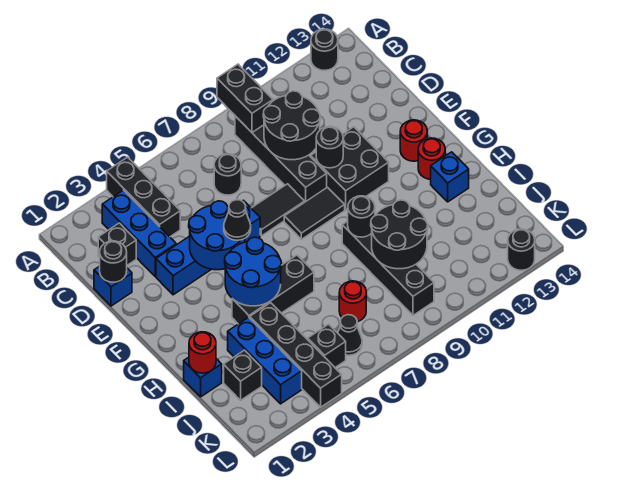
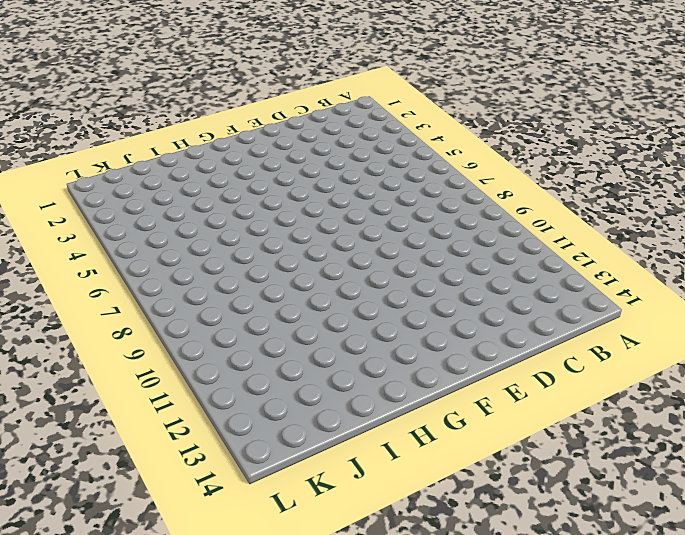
none -> black 1x3 brick [107,157,180,237]
none -> black 1x1 round brick [311,29,338,70]
none -> blue 1x3 brick [102,190,176,276]
none -> black 1x4 brick [235,116,327,202]

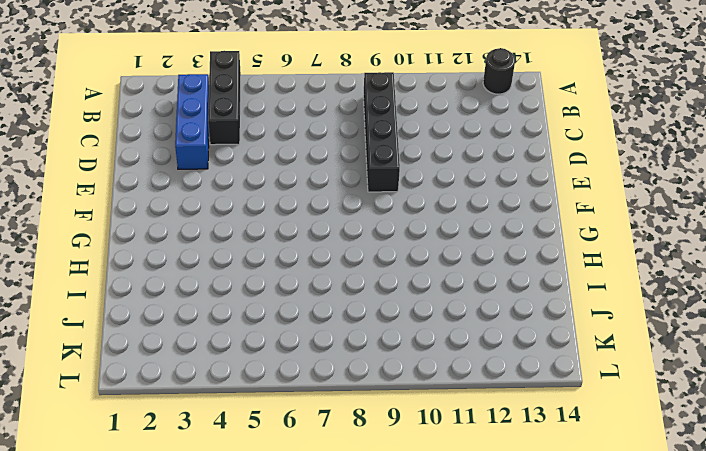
none -> black 1x1 brick [98,223,136,265]
none -> black 1x1 round brick [214,154,241,195]
none -> blue 1x1 brick [94,266,132,306]
none -> blue 1x4 brick [156,200,260,295]

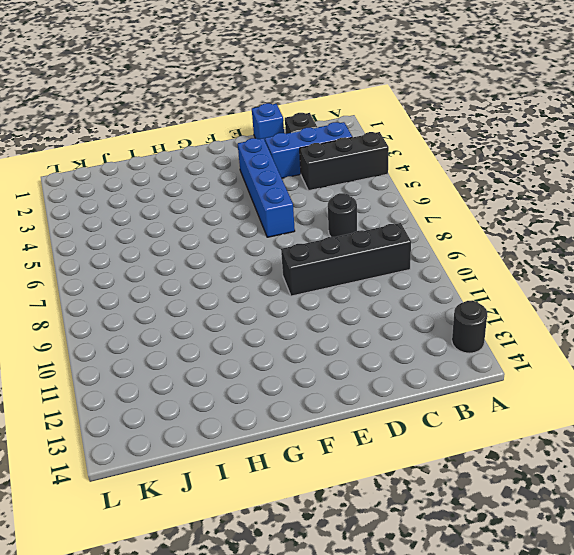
none -> black 1x2 tile [251,184,305,236]
none -> black 2x2 brick [311,127,389,210]
none -> black 1x2 tile [284,187,345,239]
none -> red 1x1 round brick [400,120,427,161]

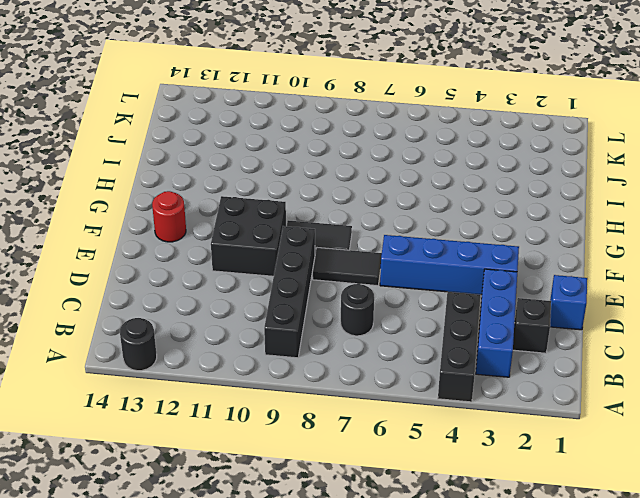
none -> red 1x1 round brick [418,138,445,179]
none -> black 1x3 brick [232,255,314,324]
none -> black 1x4 brick [342,221,434,315]
none -> blue 1x1 brick [431,152,469,202]

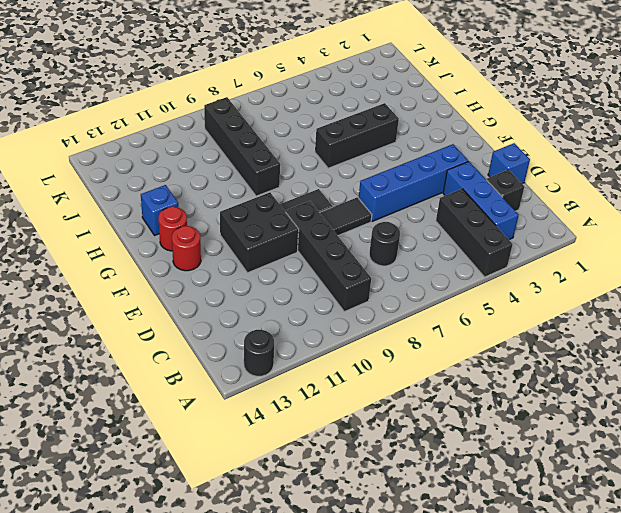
none -> blue 1x1 brick [184,357,222,397]
none -> blue 1x3 brick [228,317,302,404]
none -> black 1x4 brick [250,303,342,407]
none -> black 1x1 brick [224,350,262,400]

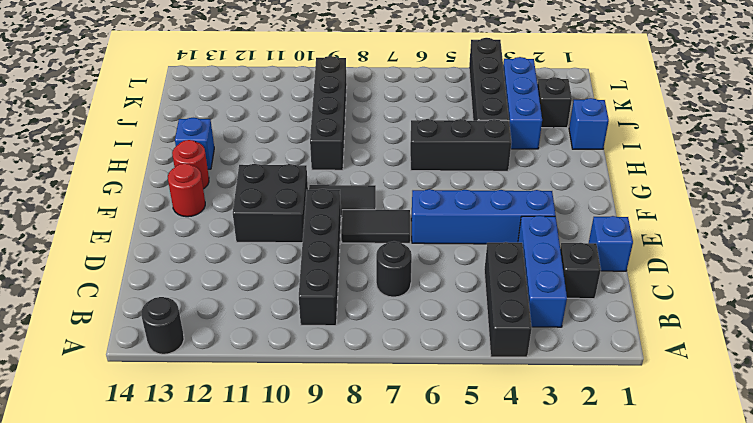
none -> red 1x1 round brick [339,281,366,322]
none -> black 1x1 brick [308,324,346,367]
none -> black 1x1 cone [338,315,362,355]
none -> black 1x1 round brick [508,229,535,270]

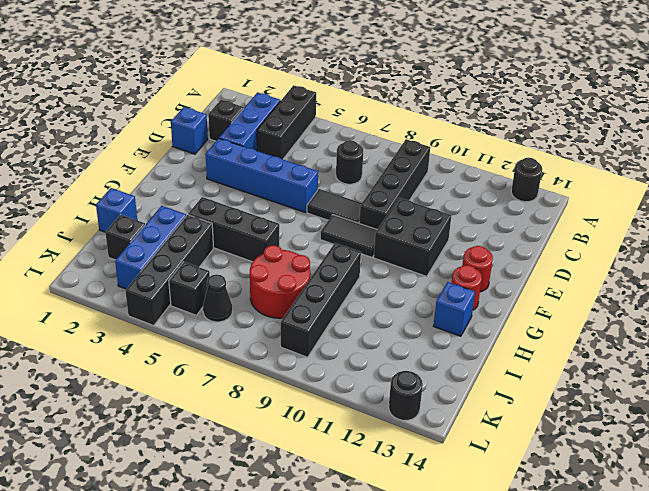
red 2x2 round brick [250,245,310,318] -> red 1x1 round brick [339,281,366,322]
none -> black 1x2 brick [217,64,273,132]
none -> black 2x2 round brick [263,91,320,160]
none -> black 1x1 round brick [100,241,127,282]
none -> blue 2x2 round brick [189,201,245,270]

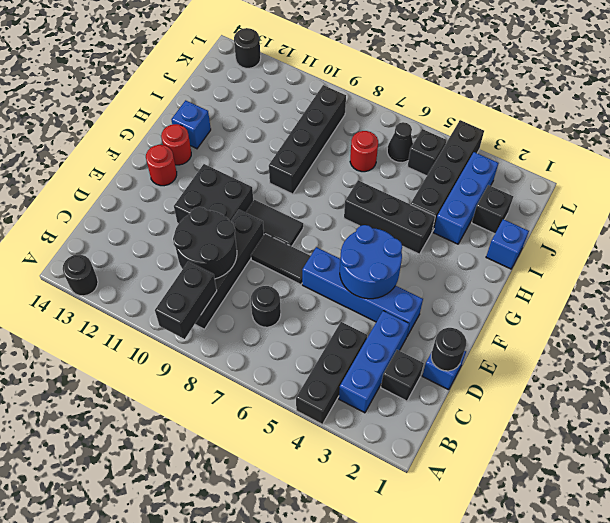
none -> black 1x1 round brick [316,127,343,168]
none -> blue 2x2 round brick [225,237,281,306]
none -> black 1x1 round brick [348,196,375,237]
none -> red 1x1 round brick [189,332,216,373]

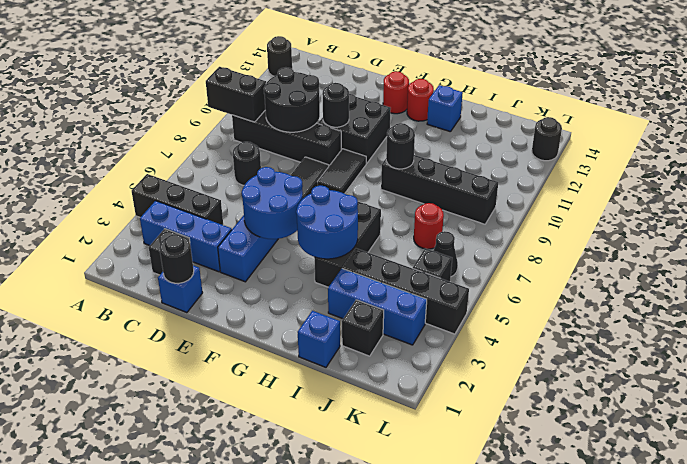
none -> red 1x1 round brick [189,332,216,373]
none -> black 2x2 round brick [371,200,428,269]
none -> black 1x1 cone [224,200,251,240]

